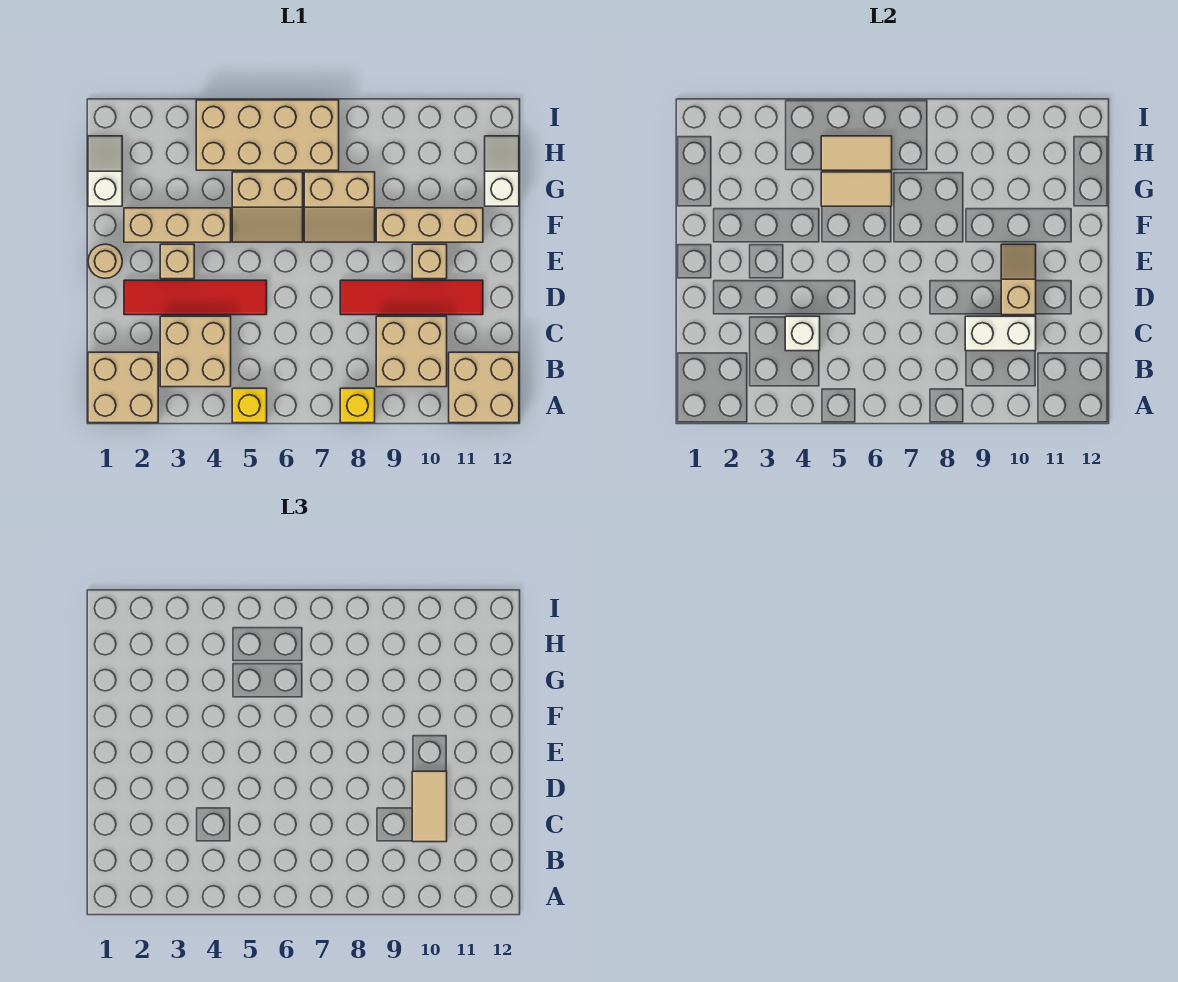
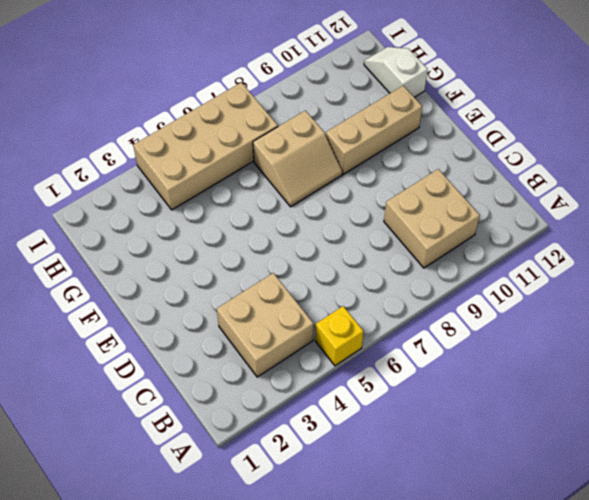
none -> tan 2x2 brick [88,352,158,423]
none -> yellow 1x1 brick [340,388,375,423]
none -> tan 2x2 brick [449,352,519,423]

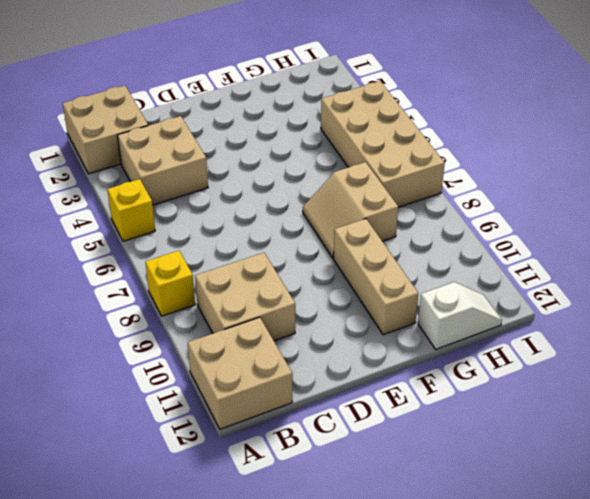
none -> red 1x4 tile [124,280,267,315]
none -> red 1x4 tile [340,280,483,315]
none -> tan 1x1 round brick [88,244,122,278]

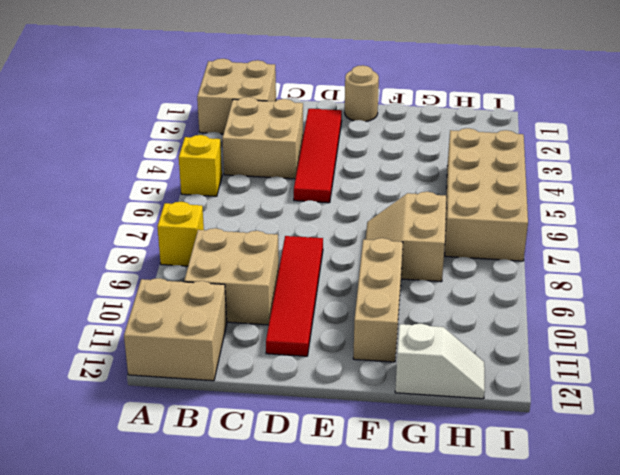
none -> tan 1x1 brick [160,244,194,279]
none -> tan 1x1 brick [412,244,447,279]
none -> tan 1x3 brick [124,208,231,242]

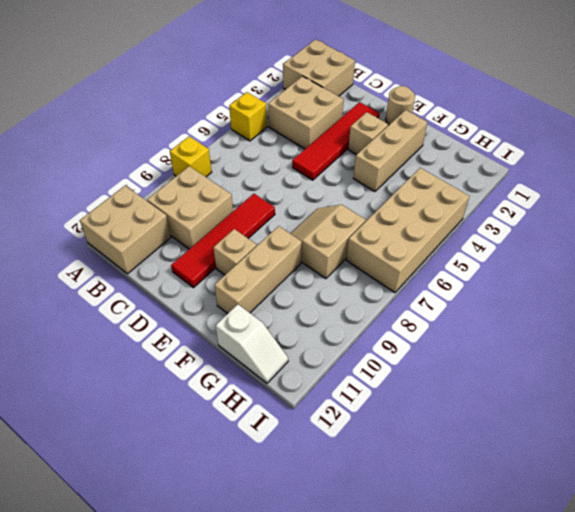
none -> tan 2x2 slope [232,172,303,242]
none -> white 1x2 slope [88,136,122,206]
none -> white 1x1 brick [785,316,820,351]

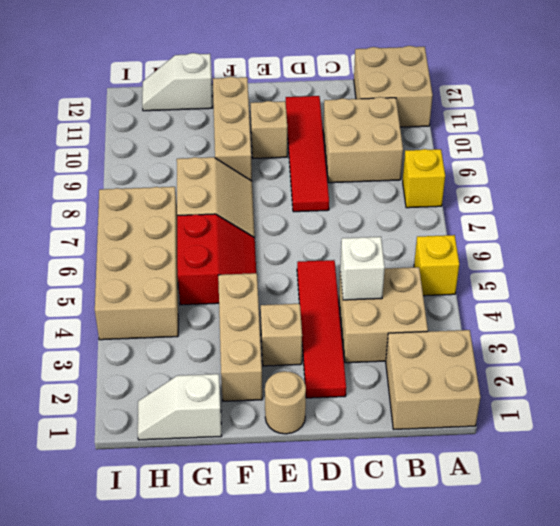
red 2x2 slope [177,214,256,305] -> tan 2x2 slope [232,172,303,242]
none -> white 1x2 brick [965,316,1036,351]
none -> tan 1x2 slope [1001,244,1036,315]
none -> tan 1x2 tile [821,172,892,206]

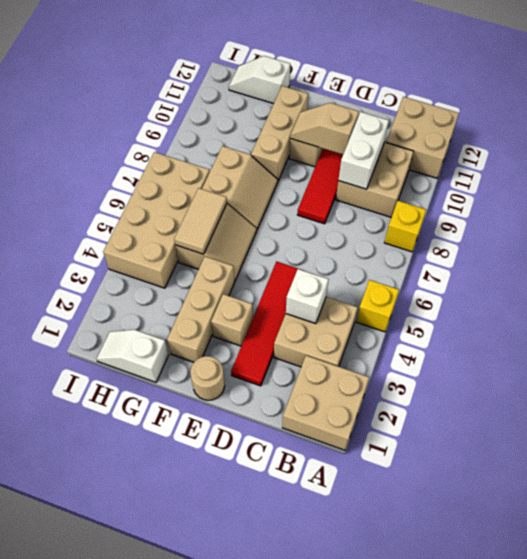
none -> tan 1x2 tile [821,136,892,170]
none -> tan 1x2 tile [412,771,447,842]

